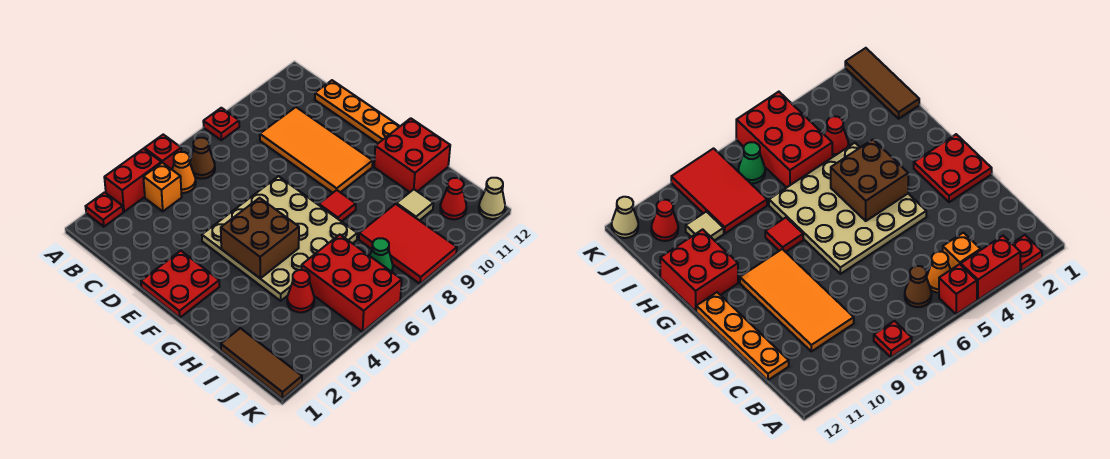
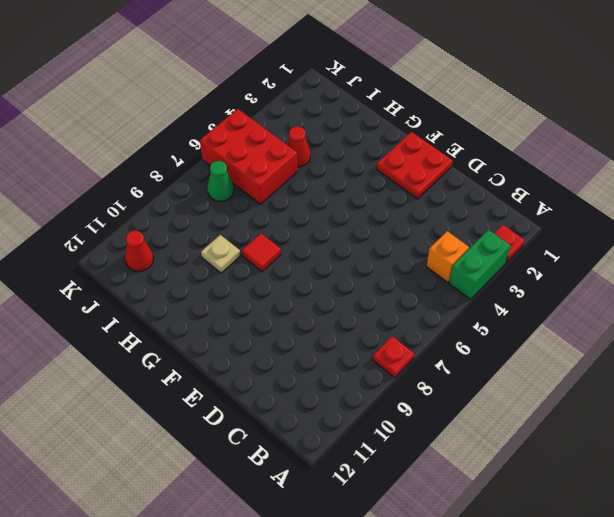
green 1x2 brick [449,230,511,300] -> red 1x2 brick [104,149,161,212]
tan 1x1 plate [201,235,240,273] -> none
none -> red 1x1 brick [145,135,181,169]
none -> orange 1x1 cone [172,152,196,193]
none -> brown 1x1 cone [190,138,215,179]

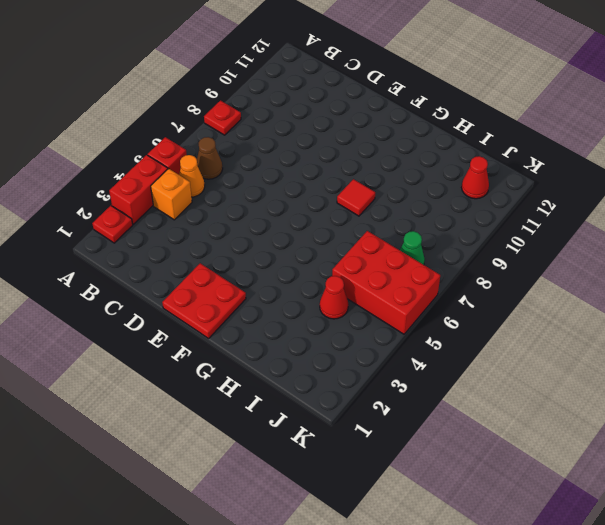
none -> orange 2x4 tile [260,107,373,193]
none -> orange 1x4 plate [315,80,400,143]
none -> tan 4x4 plate [202,176,357,301]

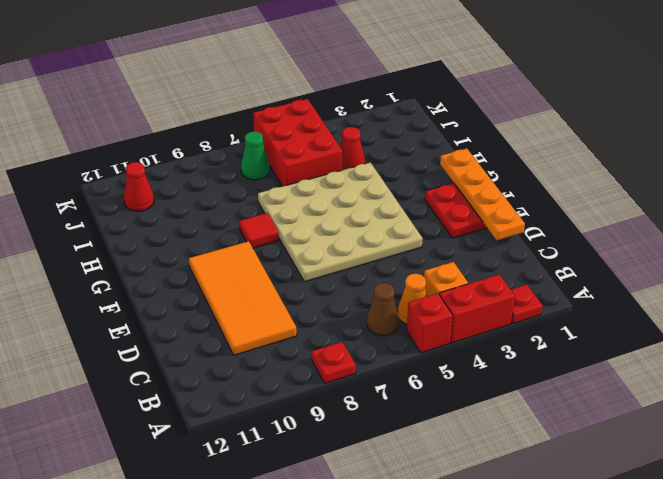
orange 1x4 plate [440,148,525,240] -> orange 1x4 plate moved to [315,80,400,143]
none -> red 2x2 brick [374,118,450,192]
none -> brown 1x3 tile [221,328,302,399]
none -> red 2x3 tile [359,204,457,284]

